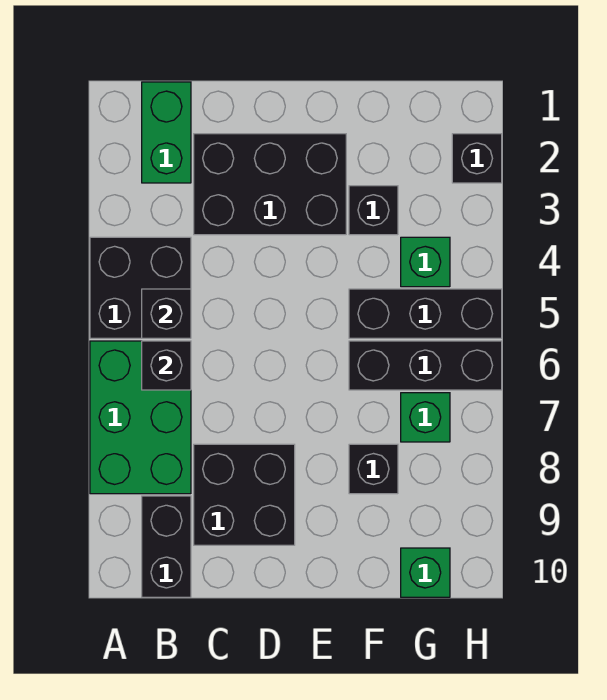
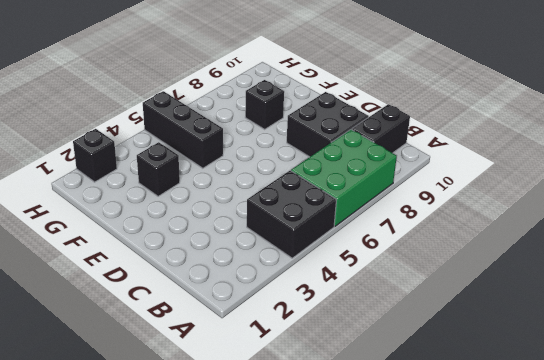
none -> green 1x2 brick [142,82,191,183]
none -> black 2x3 brick [194,134,346,235]
none -> black 1x3 brick [349,341,502,390]

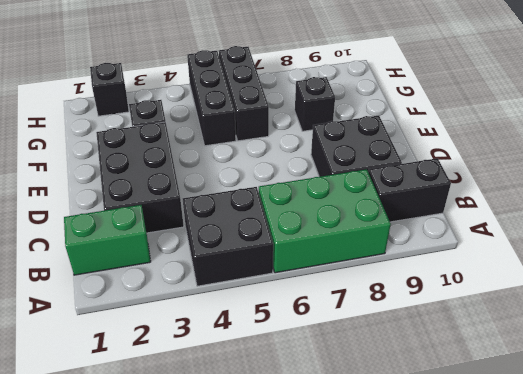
none -> green 1x1 brick [401,237,450,287]
none -> green 1x1 brick [401,393,450,442]
none -> green 1x1 brick [401,548,450,597]

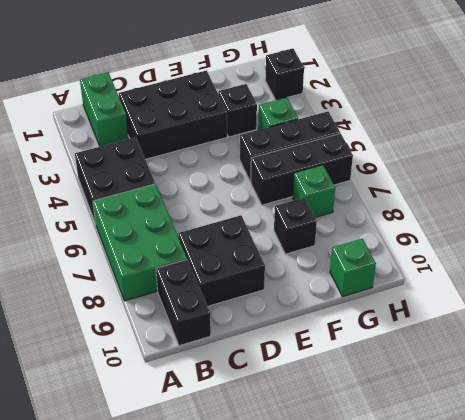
none -> black 1x1 brick [142,289,191,338]
none -> black 1x1 brick [142,341,191,390]

